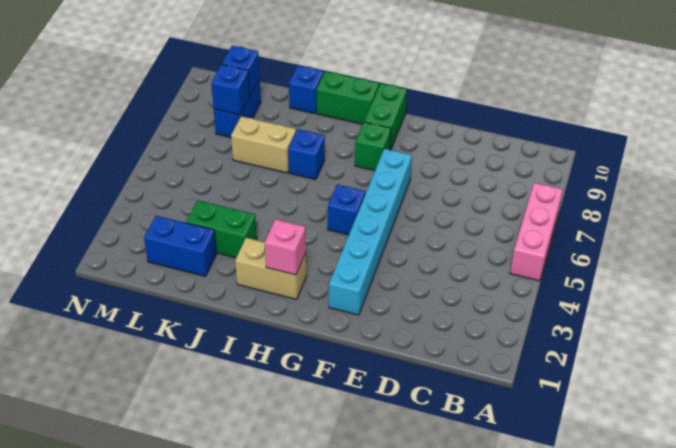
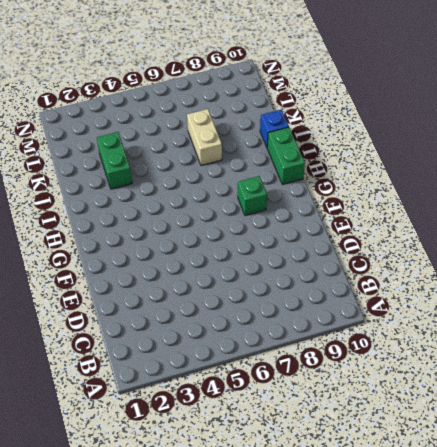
none -> pink 1x3 brick [510,183,563,281]
none -> cyan 1x6 brick [329,149,412,315]
none -> blue 1x1 brick [328,184,365,235]

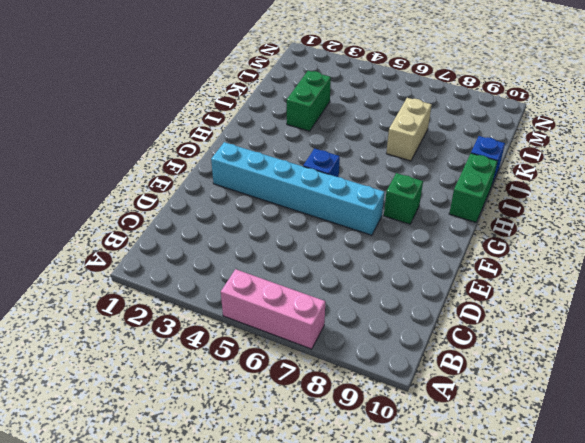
none -> green 1x2 brick [364,83,407,150]
none -> tan 1x2 brick [235,238,306,299]
none -> blue 1x1 brick [288,129,325,180]

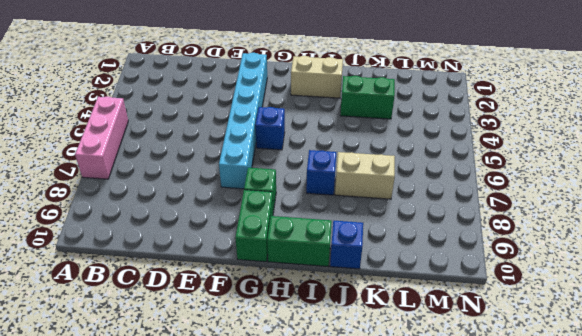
none -> blue 1x2 brick [144,216,217,276]
none -> blue 1x2 brick [214,78,261,137]
none -> pink 1x1 brick [265,219,306,275]

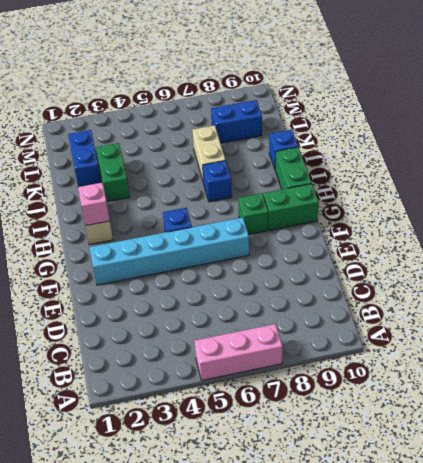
none -> blue 1x1 brick [211,64,250,115]
none -> blue 1x1 brick [222,46,260,95]

